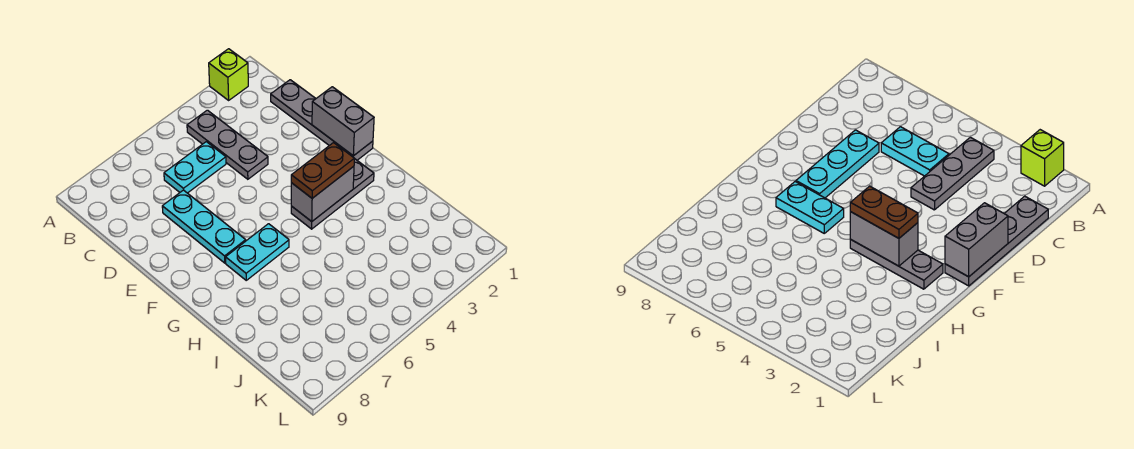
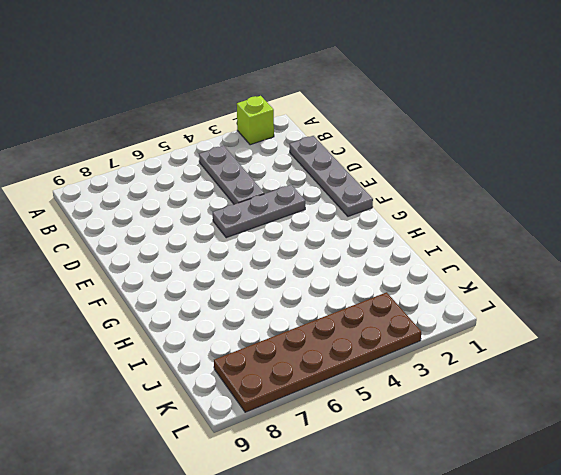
grey 1x3 plate [213,185,305,238] -> grey 1x3 plate moved to [291,158,374,229]
brown 2x6 plate [214,292,421,412] -> none
none -> cyan 1x2 plate [164,142,226,193]
none -> cyan 1x3 plate [162,190,246,263]

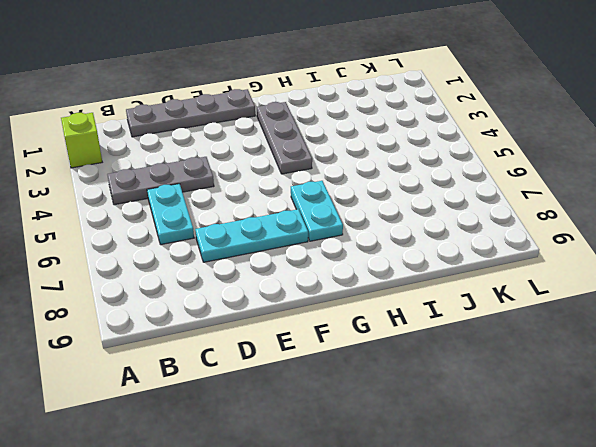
none -> grey 1x2 brick [312,87,374,156]
none -> grey 1x2 brick [291,166,354,221]

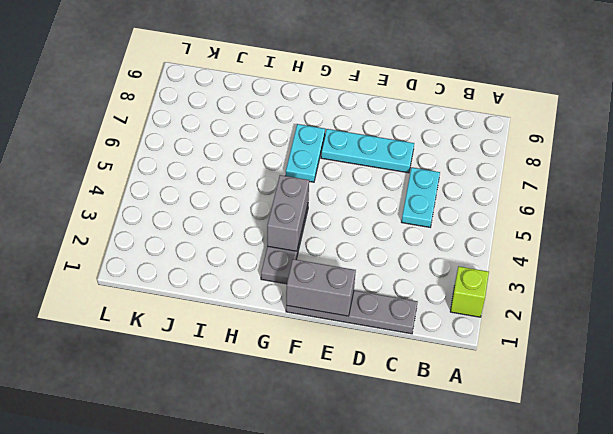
none -> grey 1x3 plate [187,110,268,179]
none -> brown 1x2 plate [291,143,354,198]

